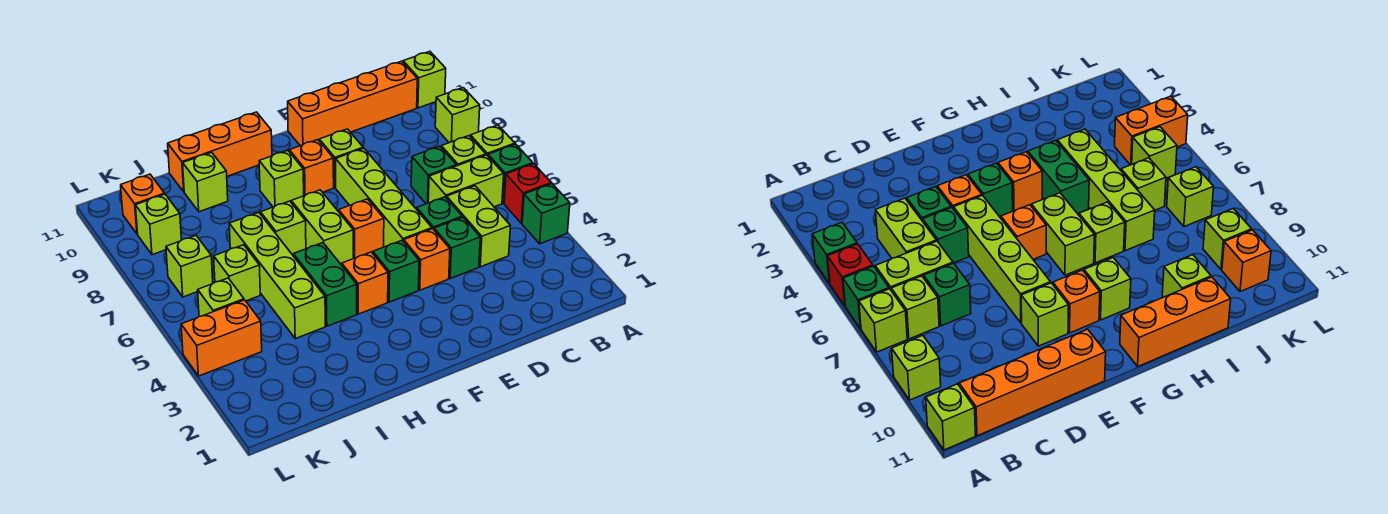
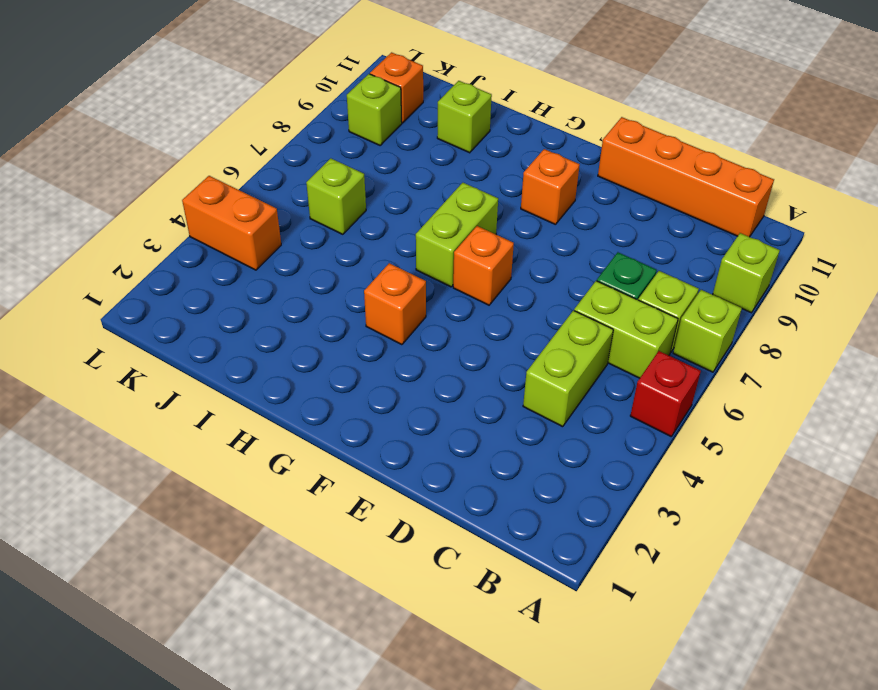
none -> green 1x1 brick [522,184,570,244]
none -> green 1x1 brick [488,144,533,203]
none -> lime 1x1 brick [403,51,446,108]
none -> green 1x1 brick [434,217,480,278]

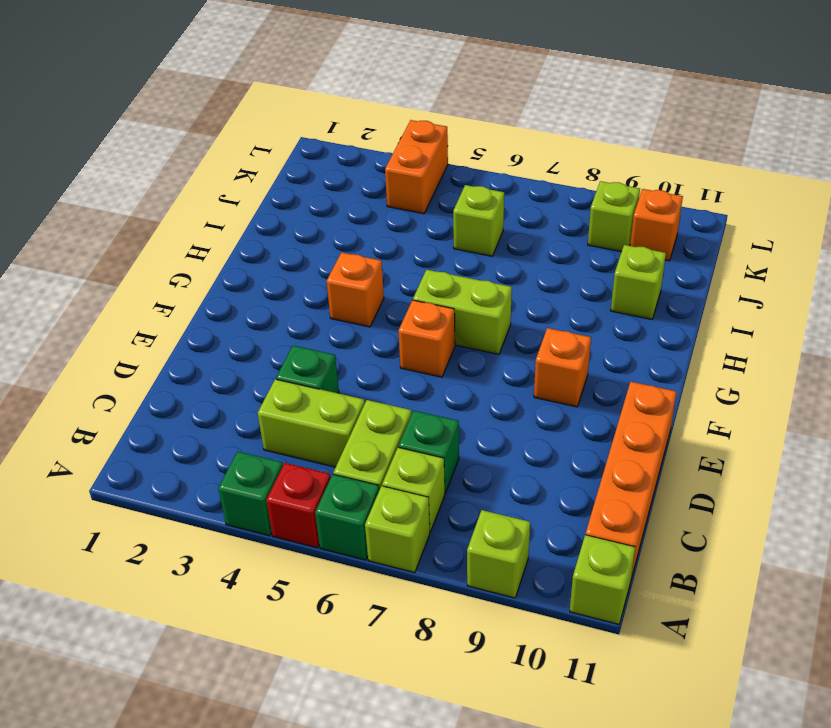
none -> green 1x1 brick [417,197,462,229]
none -> orange 1x1 brick [404,229,450,290]
none -> lime 1x4 brick [336,148,432,247]
none -> lime 1x1 brick [319,129,363,188]

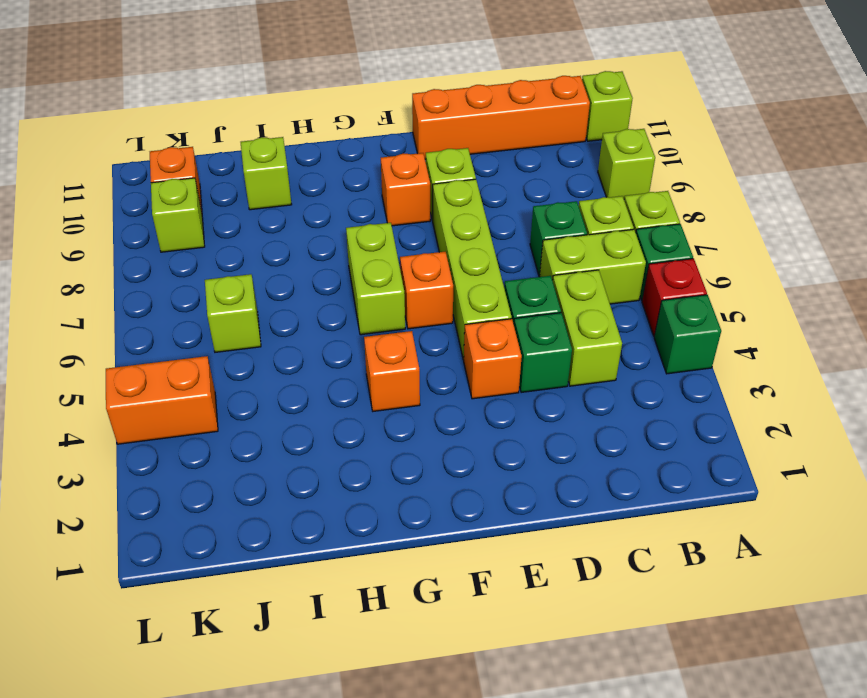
none -> green 1x1 brick [373,241,419,302]
none -> lime 1x1 brick [259,150,304,207]
none -> orange 1x3 brick [168,112,272,192]
none -> green 1x2 brick [293,243,357,326]

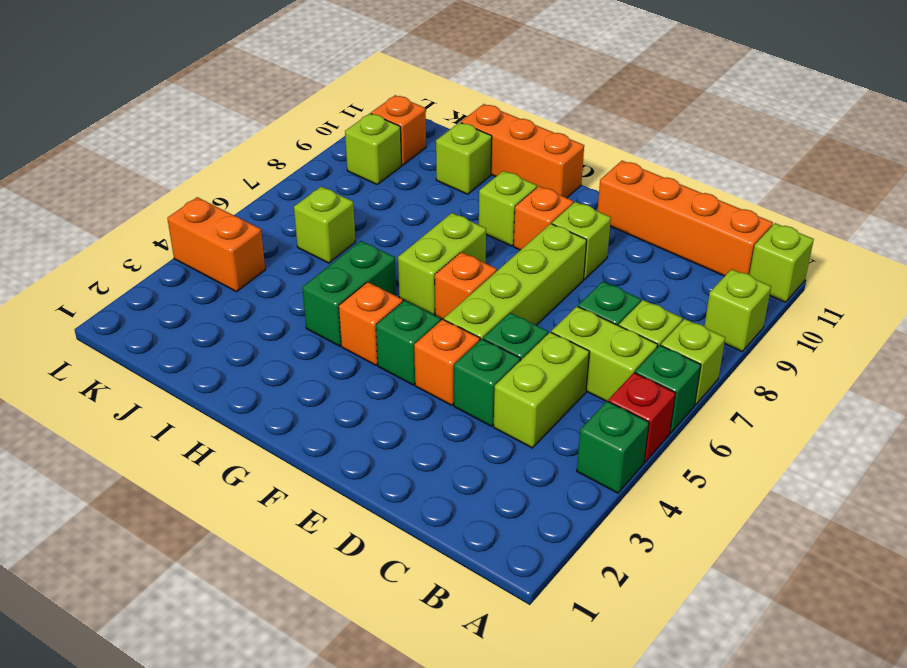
none -> lime 1x1 brick [260,201,306,255]
none -> lime 1x4 brick [229,212,325,339]
none -> lime 1x1 brick [198,278,244,316]
none -> lime 1x1 brick [166,236,213,297]

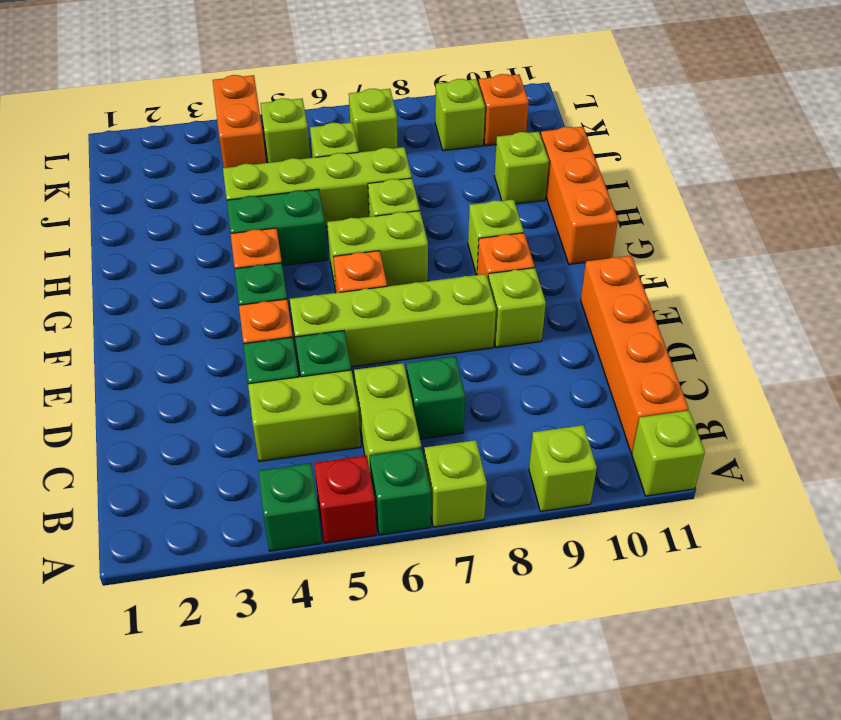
none -> lime 1x1 brick [441,136,486,166]

